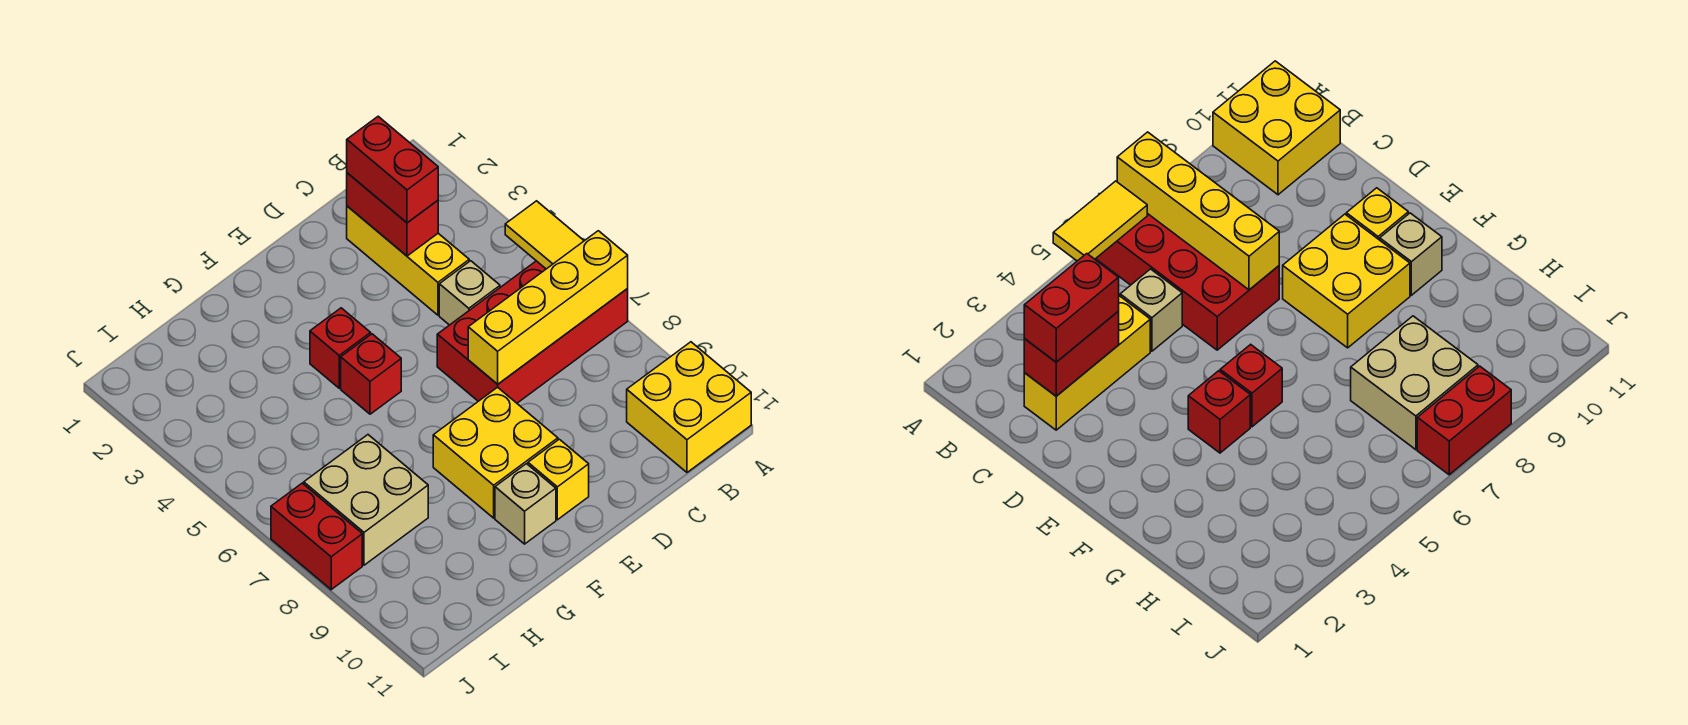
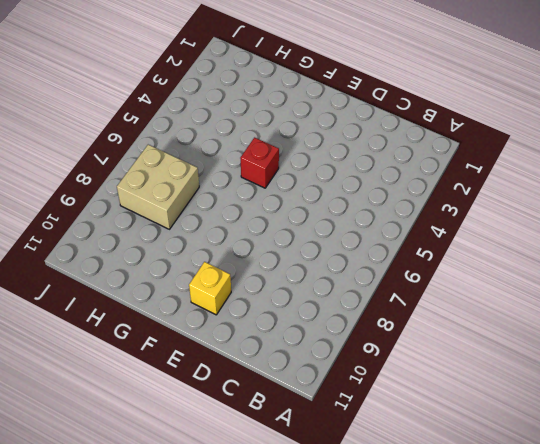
none -> red 2x4 brick [437,261,628,403]
none -> yellow 2x2 brick [627,342,751,472]
none -> yellow 1x3 brick [347,206,469,315]

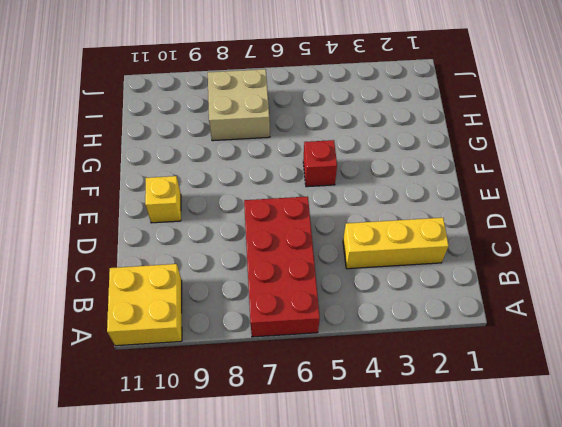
none -> tan 1x1 brick [439,261,500,325]
none -> yellow 2x2 brick [433,387,558,518]
none -> red 1x1 brick [310,308,371,388]

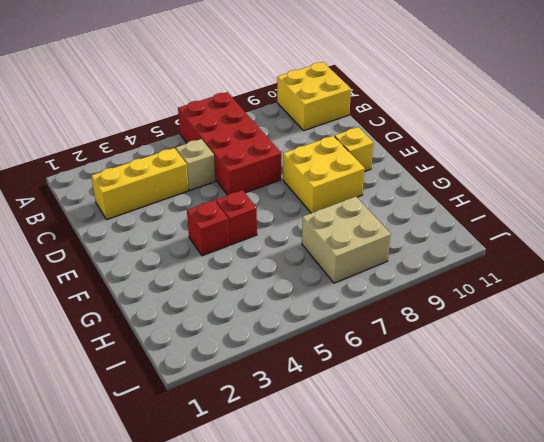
none -> tan 1x1 brick [495,464,556,544]
none -> red 1x2 brick [271,483,362,590]
none -> yellow 1x2 tile [505,201,584,269]

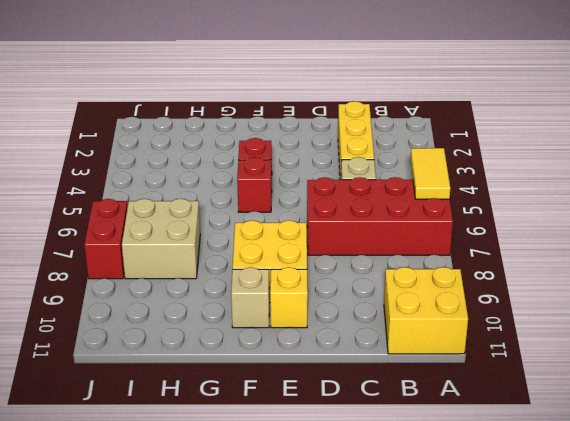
none -> yellow 1x4 brick [468,231,628,384]
none -> red 1x2 brick [347,173,438,256]
none -> red 1x2 brick [347,116,438,223]

